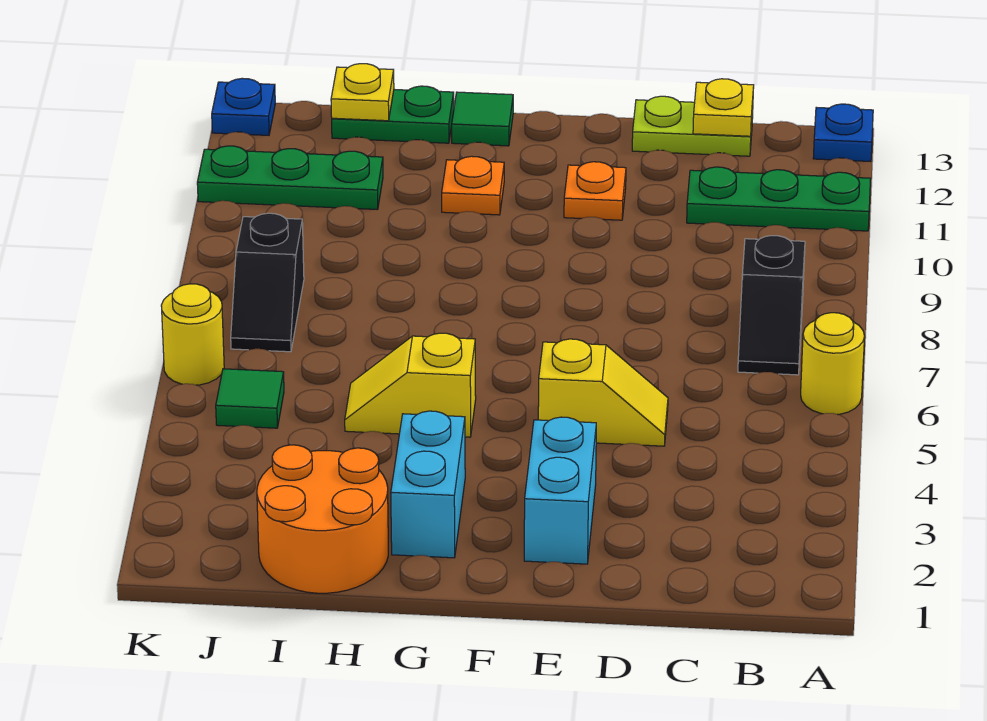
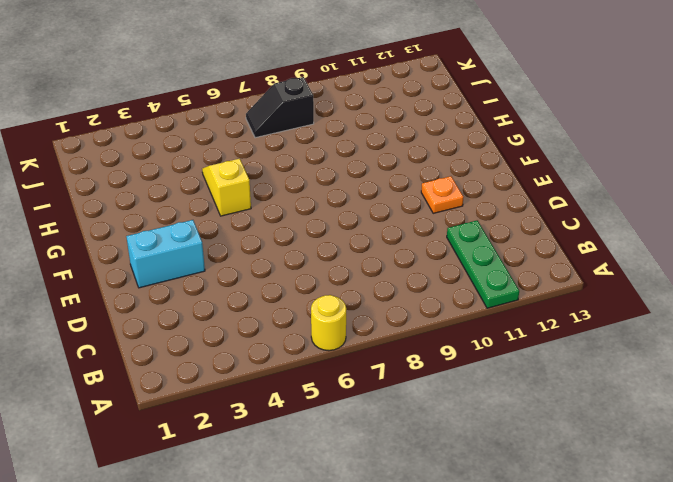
none -> blue 1x1 plate [813,104,873,162]
none -> black 1x2 slope [738,236,805,375]
none -> lime 1x2 plate [632,96,753,156]

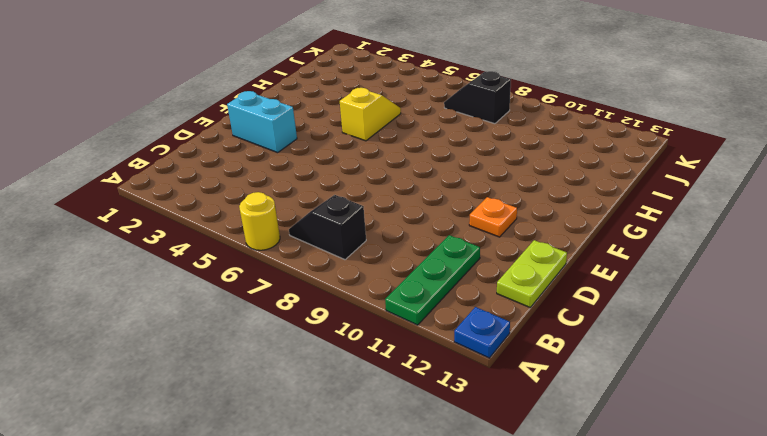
none -> yellow 1x2 slope [538,339,668,446]
none -> cyan 1x2 brick [391,411,465,558]
none -> orange 1x1 plate [442,156,504,215]

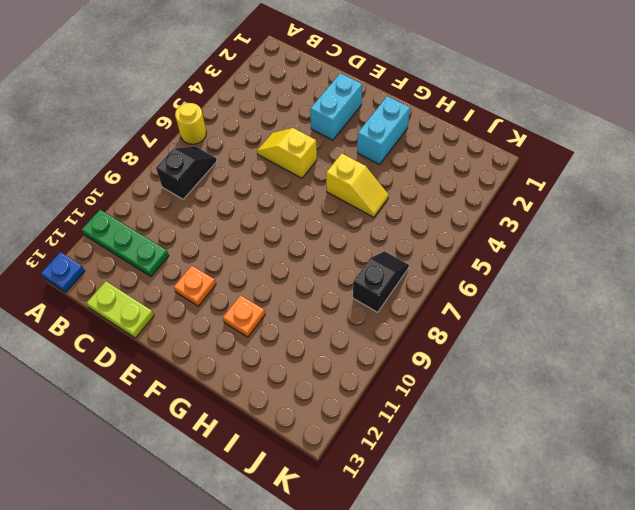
none -> green 1x1 tile [452,92,513,146]
none -> orange 2x2 round brick [257,445,388,593]
none -> green 1x2 plate [332,86,454,143]

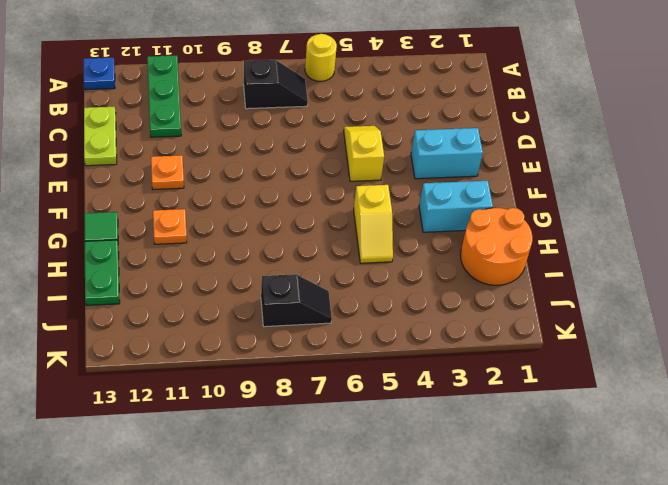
none -> green 1x3 plate [197,146,383,210]
none -> green 1x1 tile [216,369,284,428]
none -> yellow 1x1 round brick [161,284,224,385]

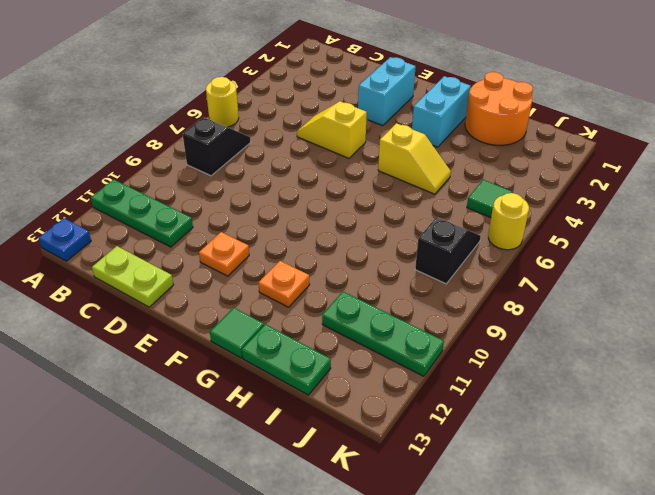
none -> blue 1x1 plate [212,78,275,135]
none -> yellow 1x1 plate [693,79,754,136]
none -> yellow 1x1 plate [331,64,394,121]

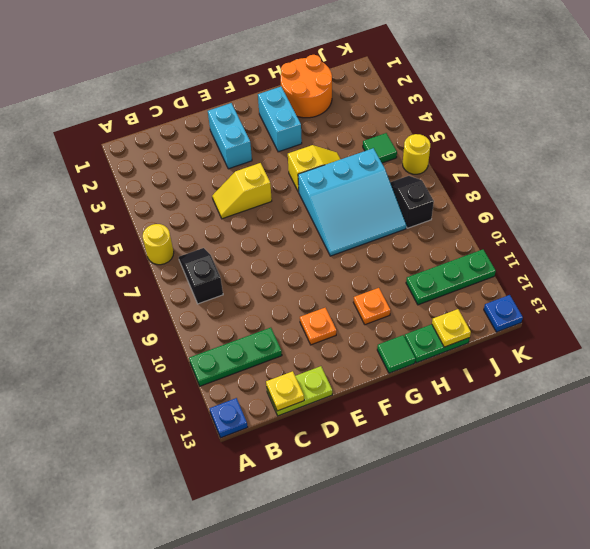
cyan 3x3 slope [298,148,406,256] -> none

